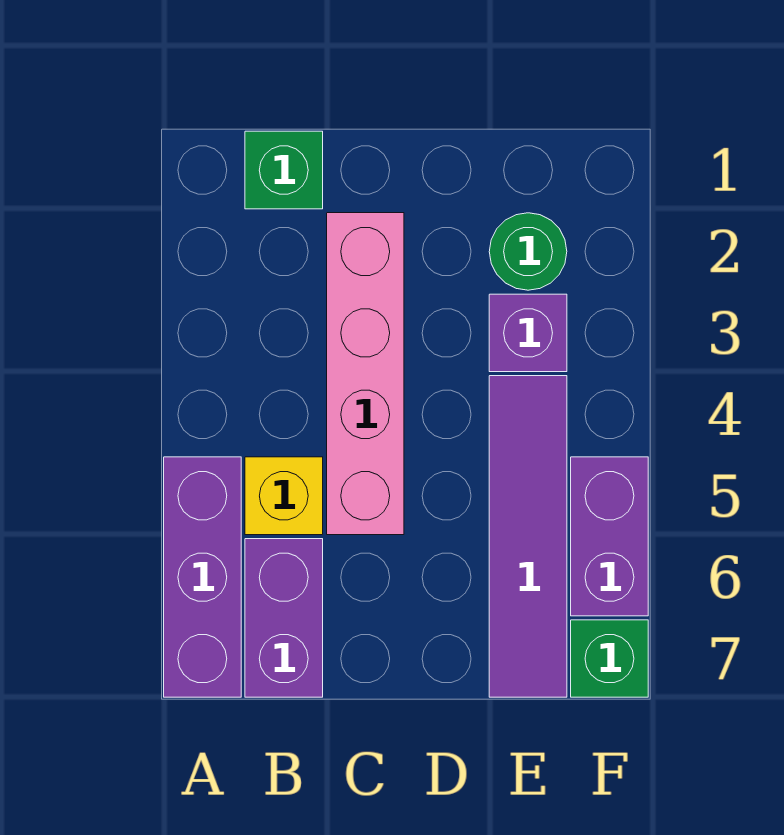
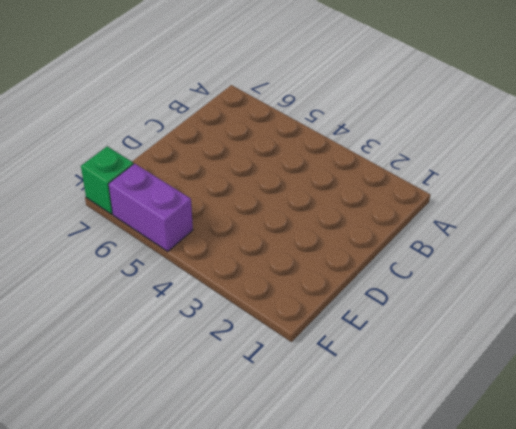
none -> purple 1x3 brick [164,457,241,697]
none -> green 1x1 brick [245,131,323,209]

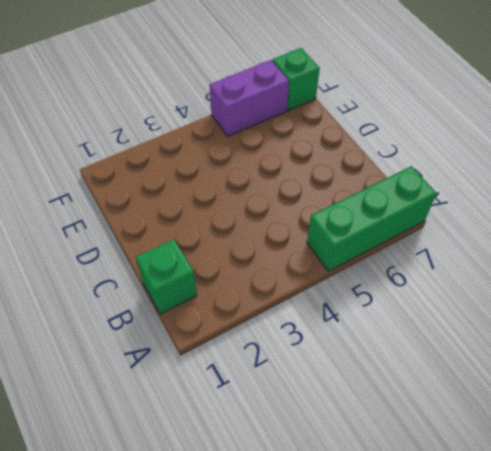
green 1x3 brick [307,166,436,271] -> purple 1x3 brick [164,457,241,697]
none -> yellow 1x1 brick [245,457,323,535]
none -> purple 1x2 brick [245,539,323,697]

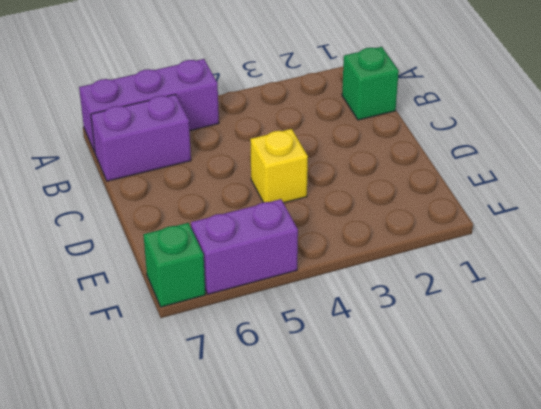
yellow 1x1 brick [250,129,308,203] -> yellow 1x1 brick moved to [245,457,323,535]
none -> pink 1x4 brick [327,213,404,535]
none -> green 1x1 round brick [489,213,567,290]

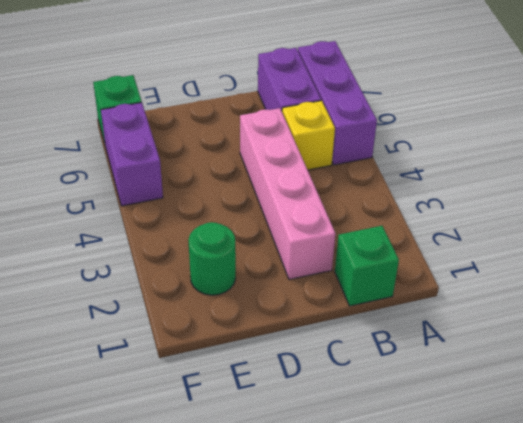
none -> purple 1x1 brick [489,294,567,372]
none -> purple 1x4 tile [489,376,567,697]

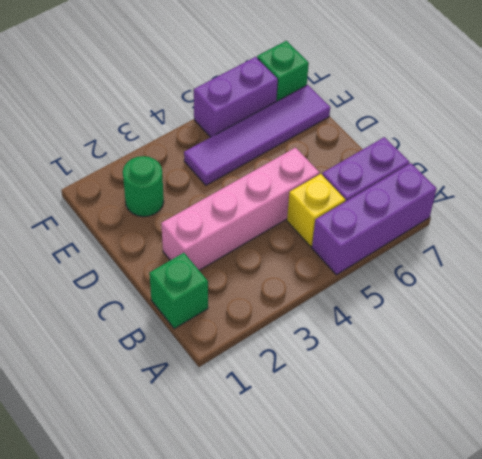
none -> purple 1x1 brick [489,294,567,372]

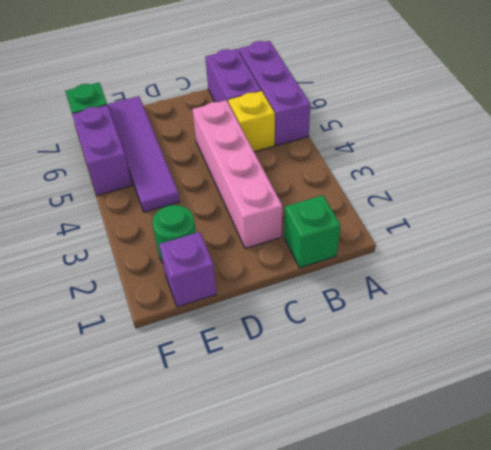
purple 1x1 brick [159,232,217,307] -> purple 1x1 brick moved to [489,294,567,372]

